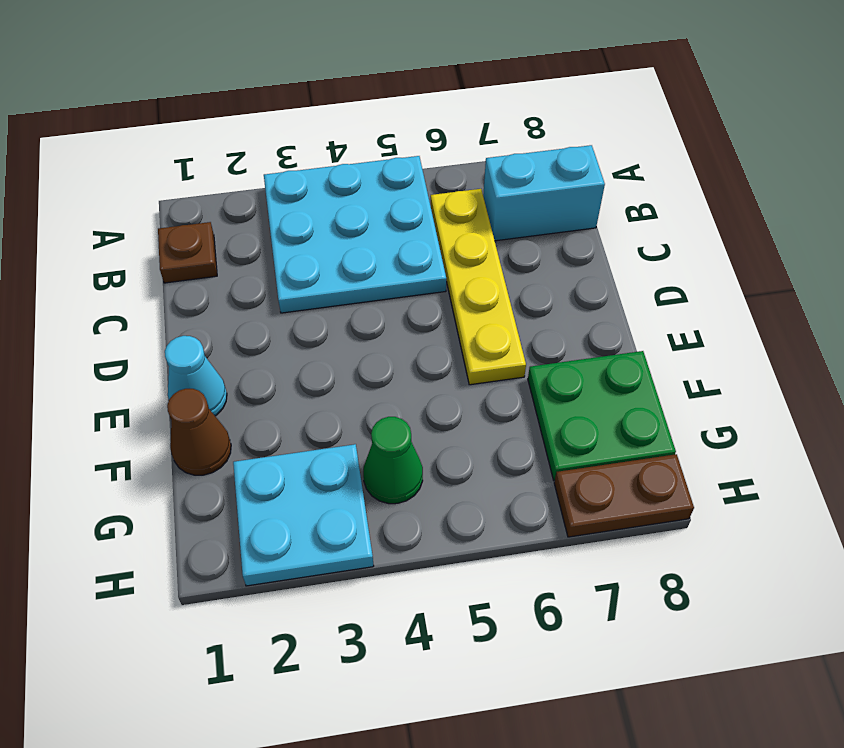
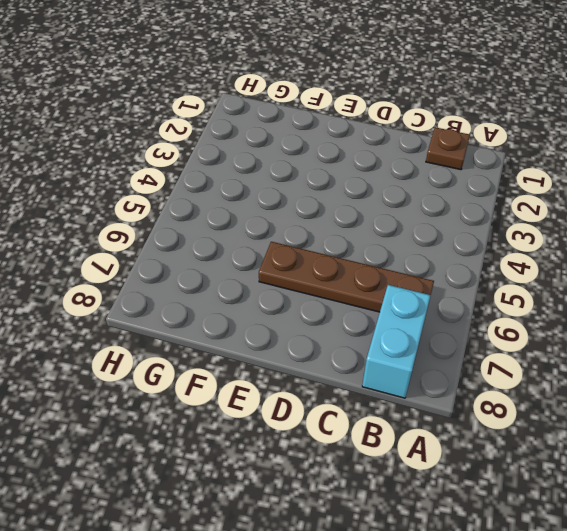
brown 1x4 plate [259,242,434,312] -> yellow 1x4 plate [431,189,526,385]
none -> cyan 3x3 plate [264,156,446,313]
none -> cyan 1x1 cone [165,336,227,416]

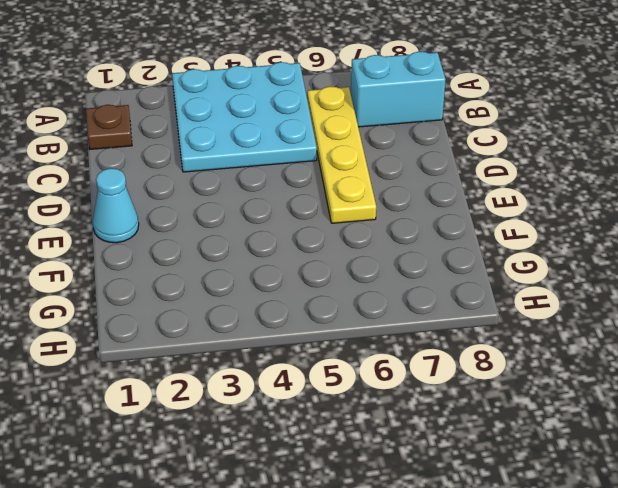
none -> brown 1x1 cone [167,389,231,475]
none -> green 2x2 plate [528,351,676,480]

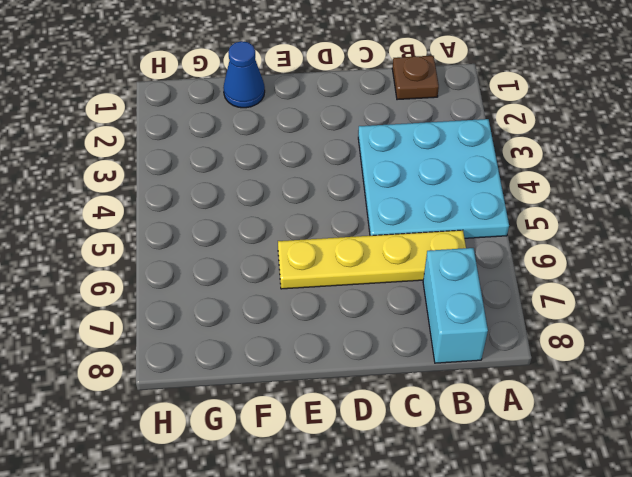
blue 1x1 cone [223,41,265,108] -> brown 1x1 cone [167,389,231,475]
none -> cyan 1x1 cone [165,336,227,416]
none -> green 2x2 plate [528,351,676,480]

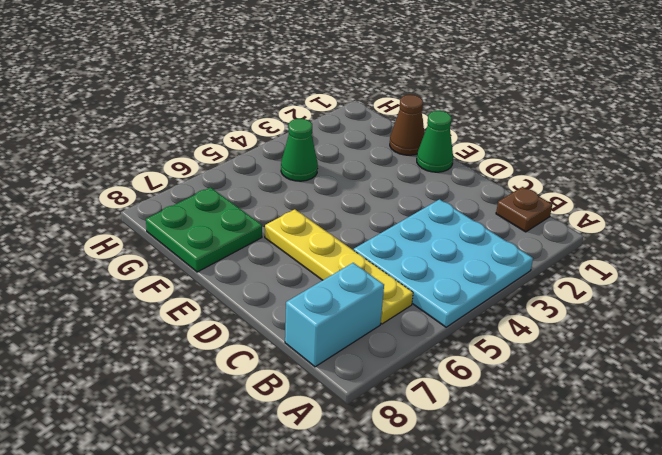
green 1x1 cone [417,111,453,172] -> cyan 1x1 cone [165,336,227,416]
none -> cyan 2x2 plate [233,444,374,586]
none -> brown 1x2 plate [554,454,694,537]

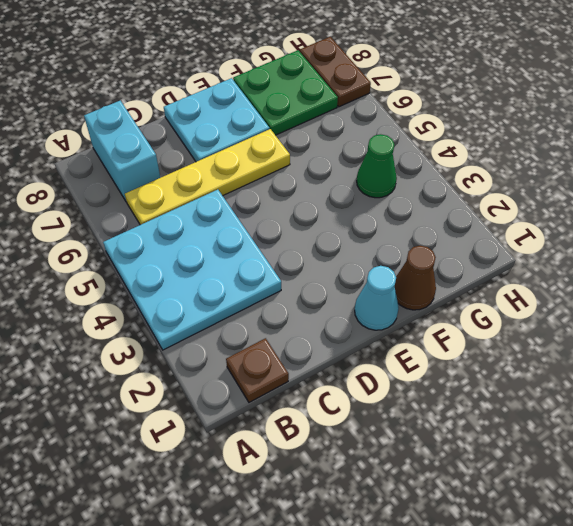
cyan 2x2 plate [164,78,270,162] -> cyan 2x2 plate moved to [233,444,374,586]

